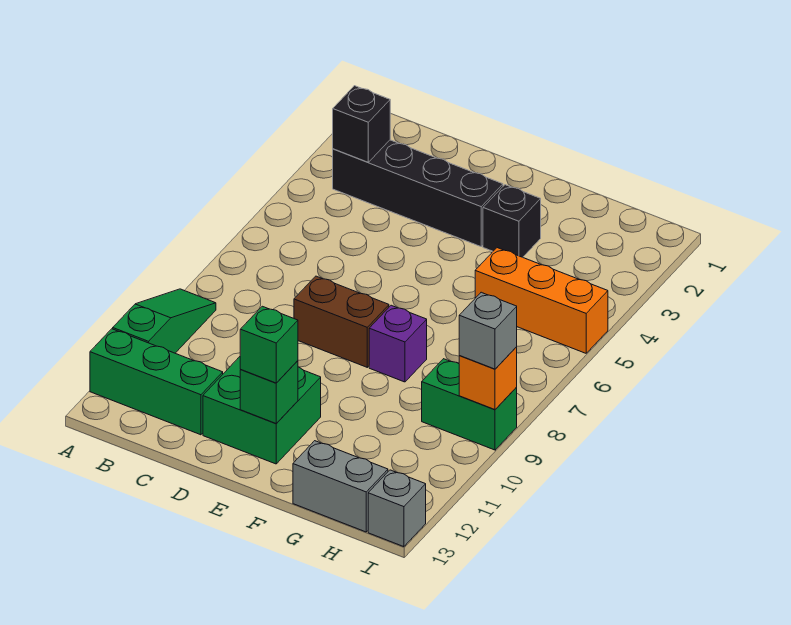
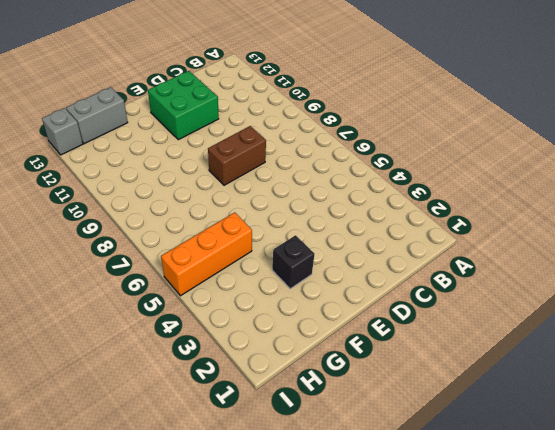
none -> green 1x3 slope [113,289,216,353]
none -> green 1x3 brick [90,329,223,435]
none -> black 1x4 brick [333,140,503,247]

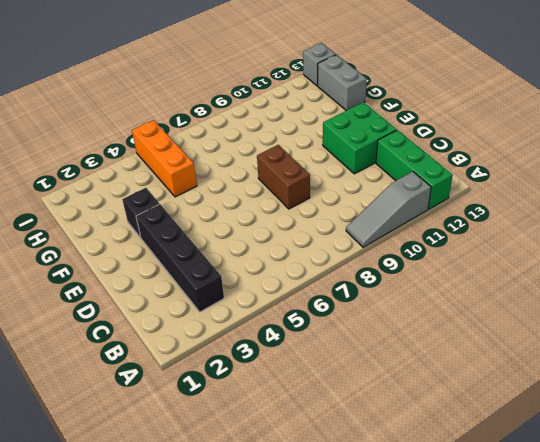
grey 1x3 slope [346,172,431,247] -> green 1x3 slope [113,289,216,353]
none -> purple 1x1 brick [369,305,427,382]
none -> green 1x2 brick [422,359,517,450]
none -> black 1x1 brick [333,86,390,162]

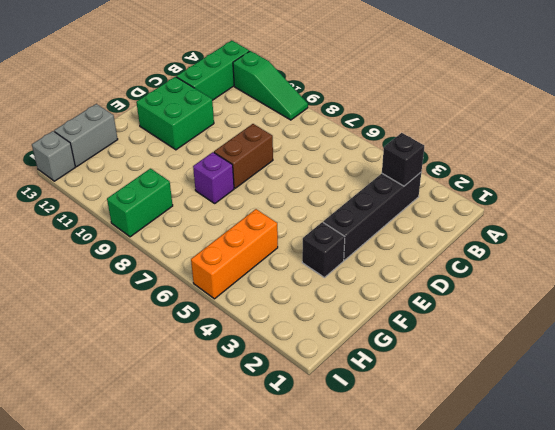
none -> green 1x1 brick [240,361,298,424]
none -> orange 1x1 brick [459,347,517,410]
none -> green 1x1 brick [240,306,298,383]

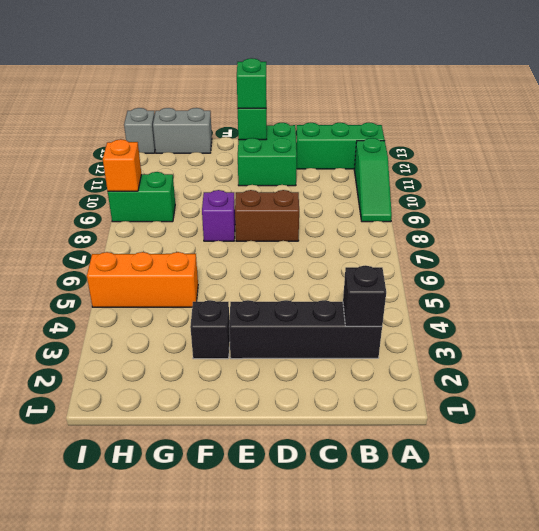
none -> grey 1x1 brick [459,292,517,369]

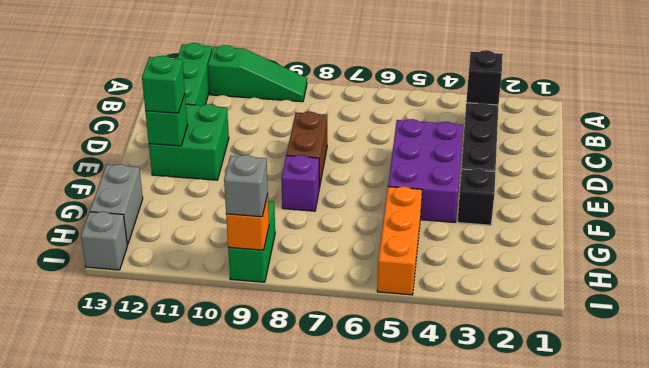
purple 2x3 brick [388,119,463,222] -> none

